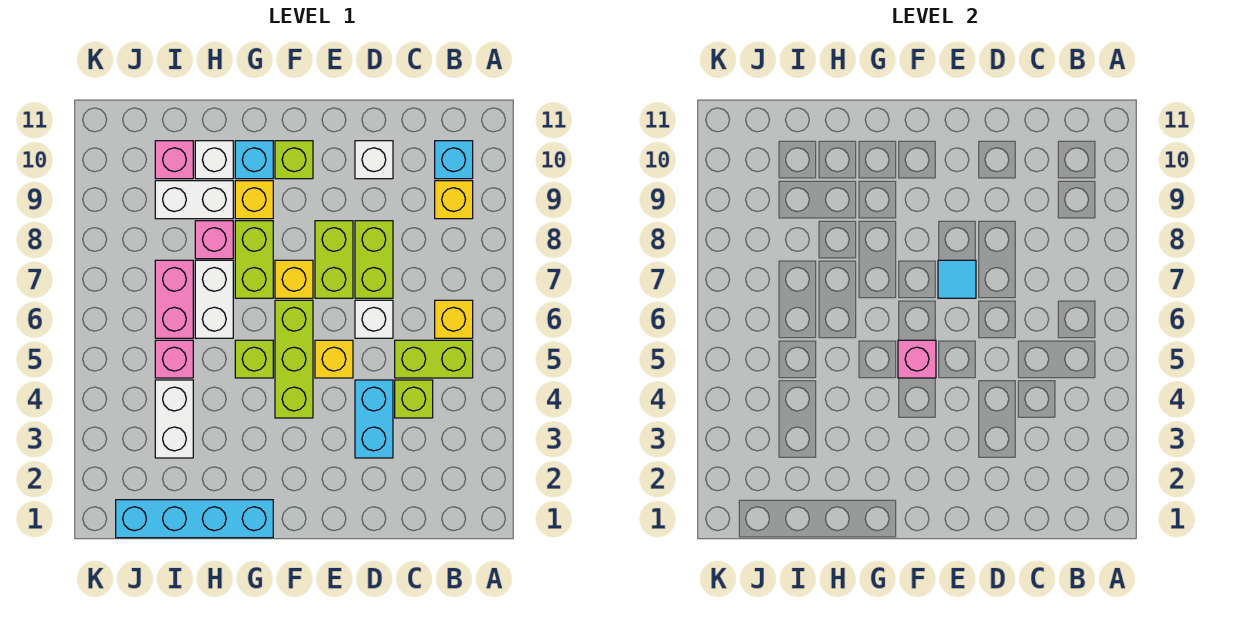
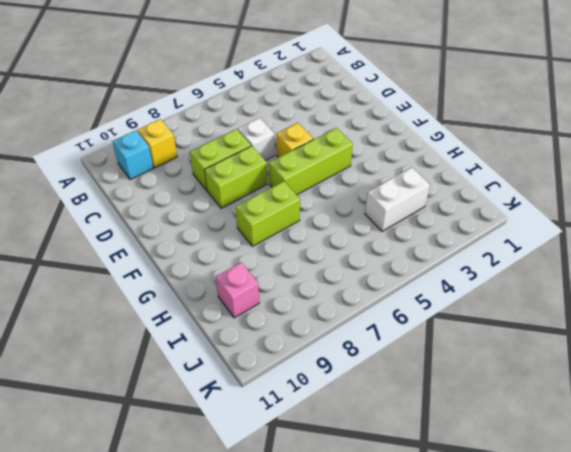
none -> lime 1x2 brick [395,340,473,378]
none -> yellow 1x1 brick [435,300,473,338]
none -> lime 1x1 brick [395,380,433,418]

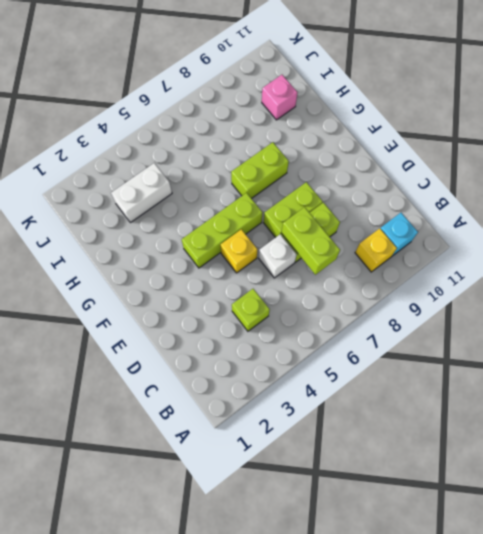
lime 1x2 brick [281,207,340,275] -> lime 1x2 brick moved to [395,340,473,378]
none -> yellow 1x1 brick [435,300,473,338]
none -> cyan 1x2 brick [355,380,393,458]
none -> white 1x1 brick [355,141,393,179]

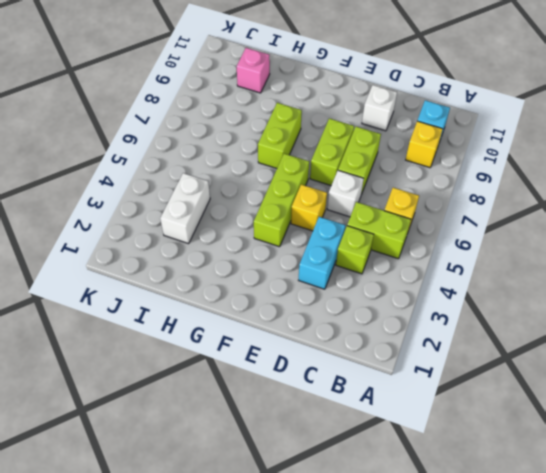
none -> yellow 1x1 brick [275,260,313,298]
none -> lime 1x1 brick [275,141,313,179]
none -> cyan 1x4 brick [116,500,273,538]

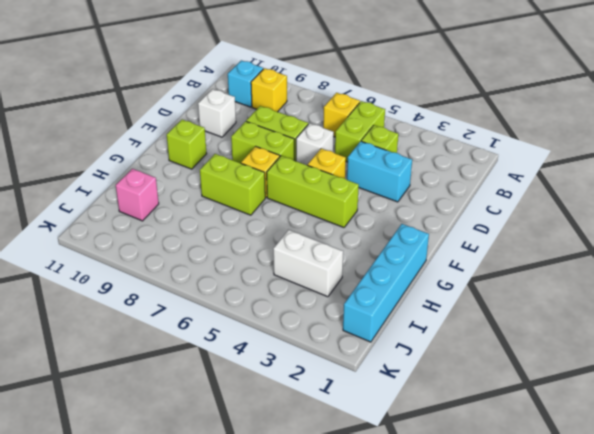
none -> lime 1x1 brick [235,340,273,378]
none -> yellow 1x1 brick [235,181,273,219]
none -> cyan 1x1 brick [235,141,273,179]

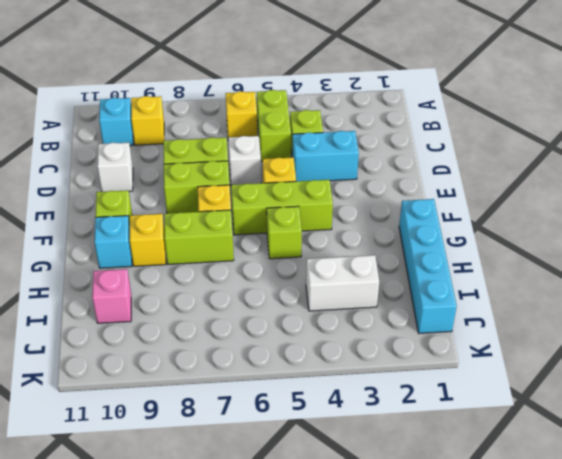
none -> white 1x2 brick [195,260,233,338]
none -> pink 1x1 brick [195,221,233,259]
none -> white 1x2 brick [155,181,233,219]

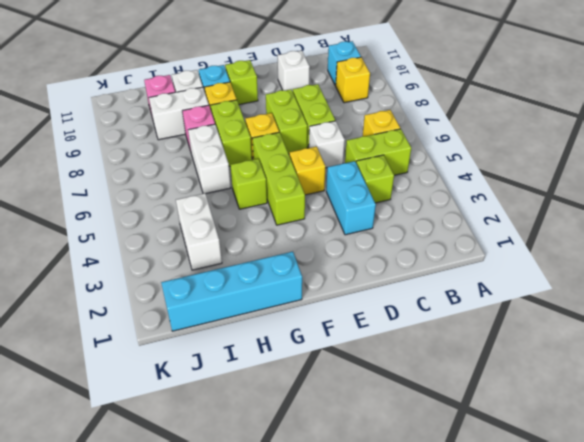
none -> pink 1x1 brick [155,340,193,378]
none -> pink 1x2 brick [155,260,193,338]
none -> cyan 1x1 tile [938,260,976,298]

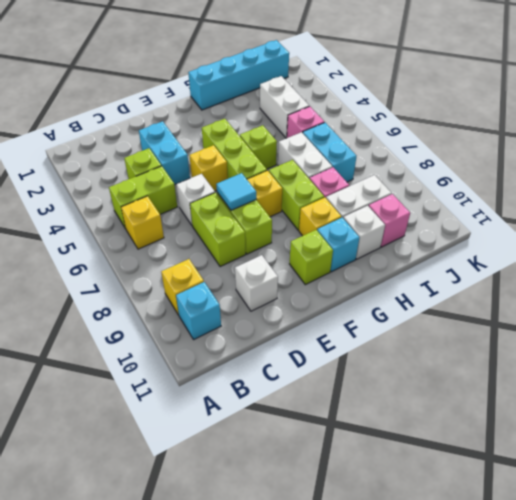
cyan 1x2 brick [303,123,357,182] -> pink 1x2 brick [155,260,193,338]
none -> pink 1x1 brick [898,340,936,378]

